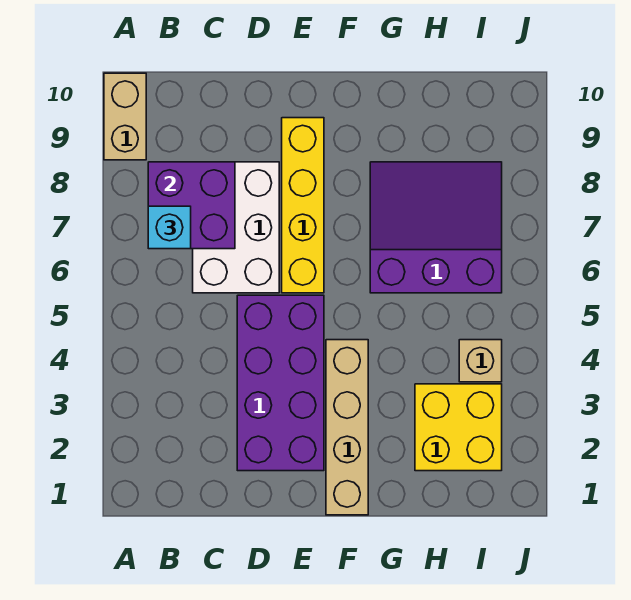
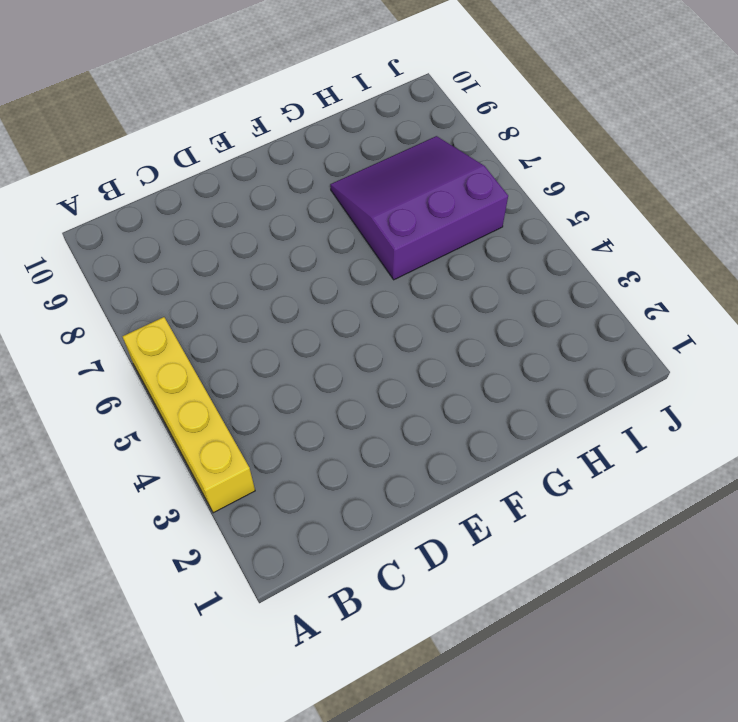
yellow 1x4 brick [122,317,255,513] -> yellow 1x4 brick moved to [282,118,324,293]
none -> tan 1x2 brick [104,73,146,160]
none -> white 2x3 brick [193,162,279,293]

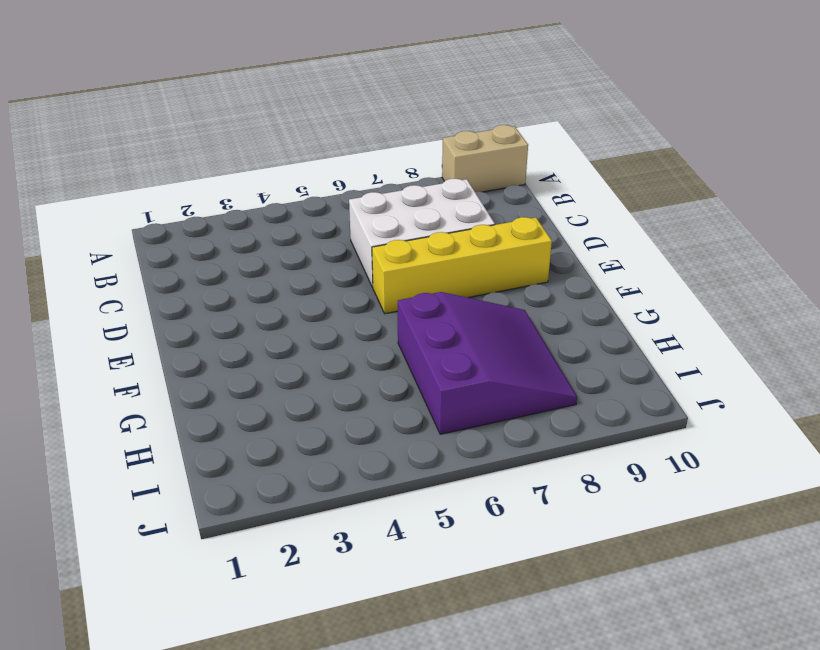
none -> purple 2x4 brick [237,295,324,471]
none -> tan 1x4 brick [326,340,368,515]

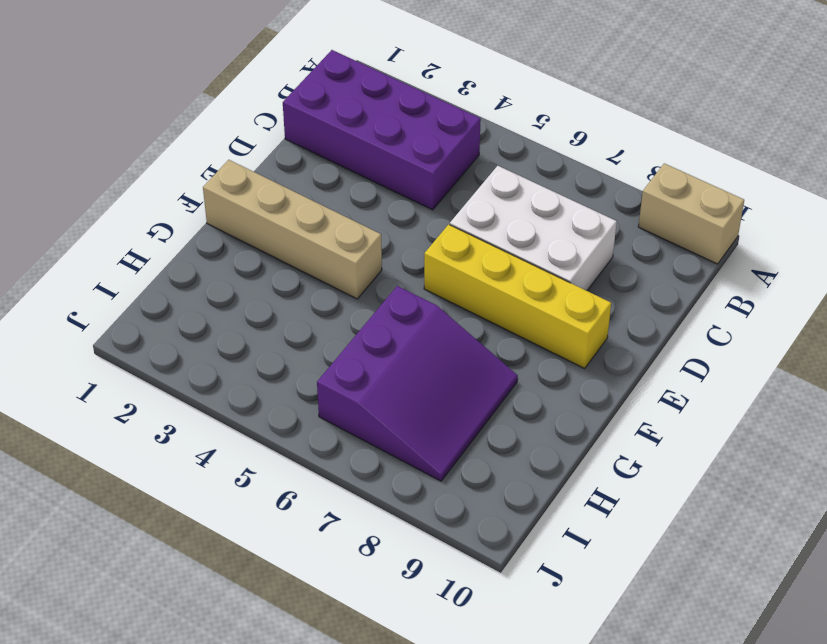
purple 2x4 brick [283,50,481,210] -> purple 2x4 brick moved to [237,295,324,471]
none -> yellow 2x2 brick [415,384,502,471]
none -> tan 1x1 brick [459,340,502,382]

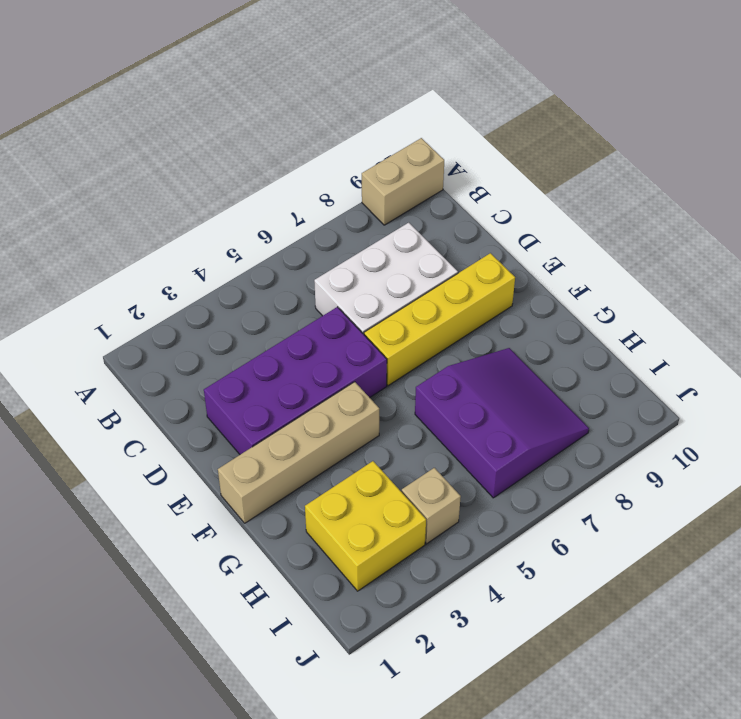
none -> purple 2x2 brick [148,162,235,249]
none -> cyan 1x1 brick [148,206,191,249]

